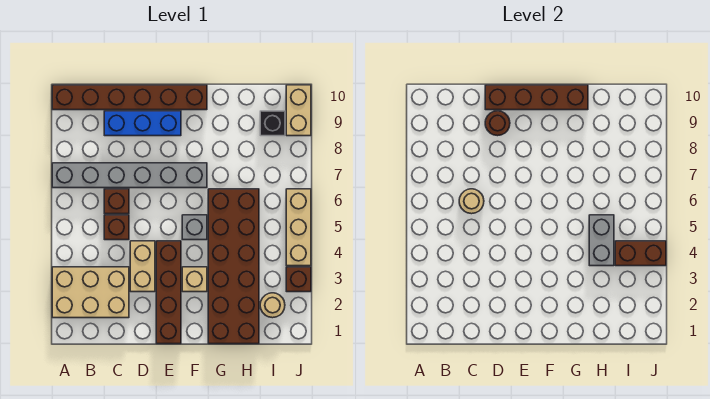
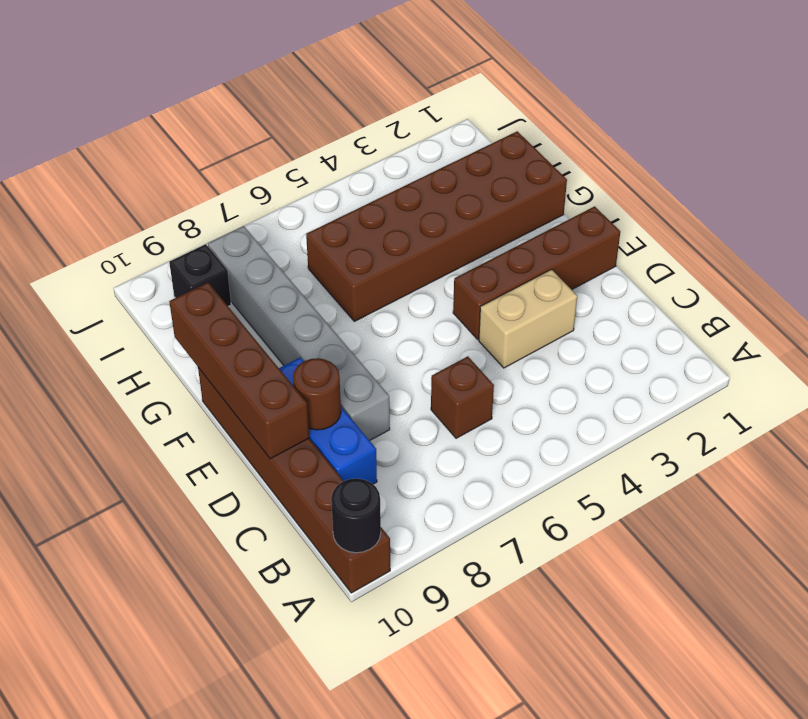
black 1x1 round brick [331,479,381,553] -> none
grey 1x6 brick [208,226,390,441] -> grey 1x6 brick moved to [52,163,207,188]
none -> tan 2x3 brick [52,267,129,318]
none -> brown 1x1 brick [104,215,129,240]
none -> tan 1x1 brick [182,267,207,292]

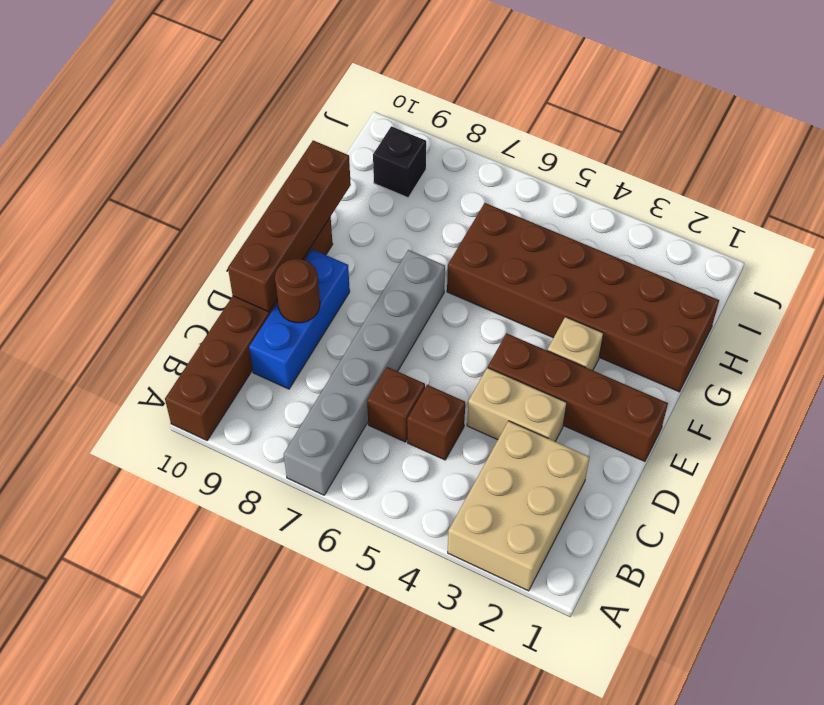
none -> grey 1x1 brick [182,215,207,240]
none -> tan 1x1 round brick [260,293,285,318]
none -> brown 1x1 brick [286,267,311,292]

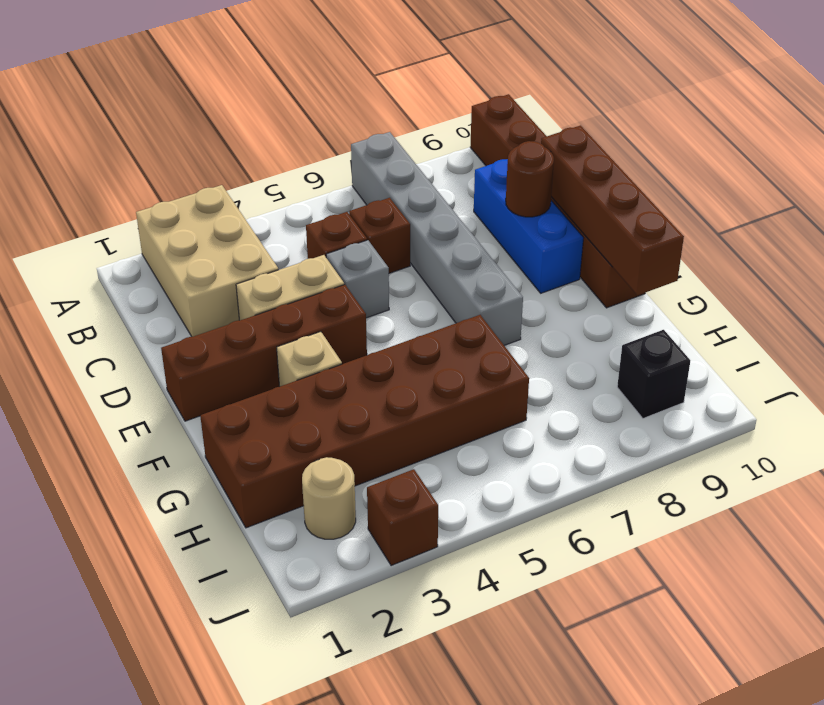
grey 1x1 brick [326,240,389,318] -> grey 1x1 brick moved to [182,215,207,240]
none -> tan 1x3 brick [286,189,311,266]
none -> tan 1x2 brick [286,85,311,136]
none -> tan 1x1 round brick [459,189,484,214]

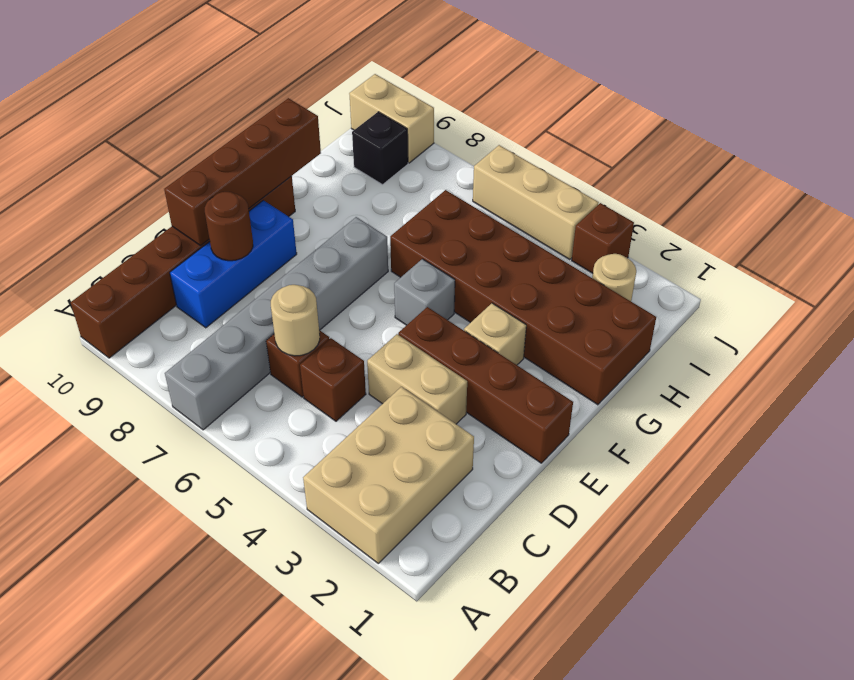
none -> grey 1x2 brick [589,215,614,266]
none -> brown 1x2 brick [615,241,666,266]

